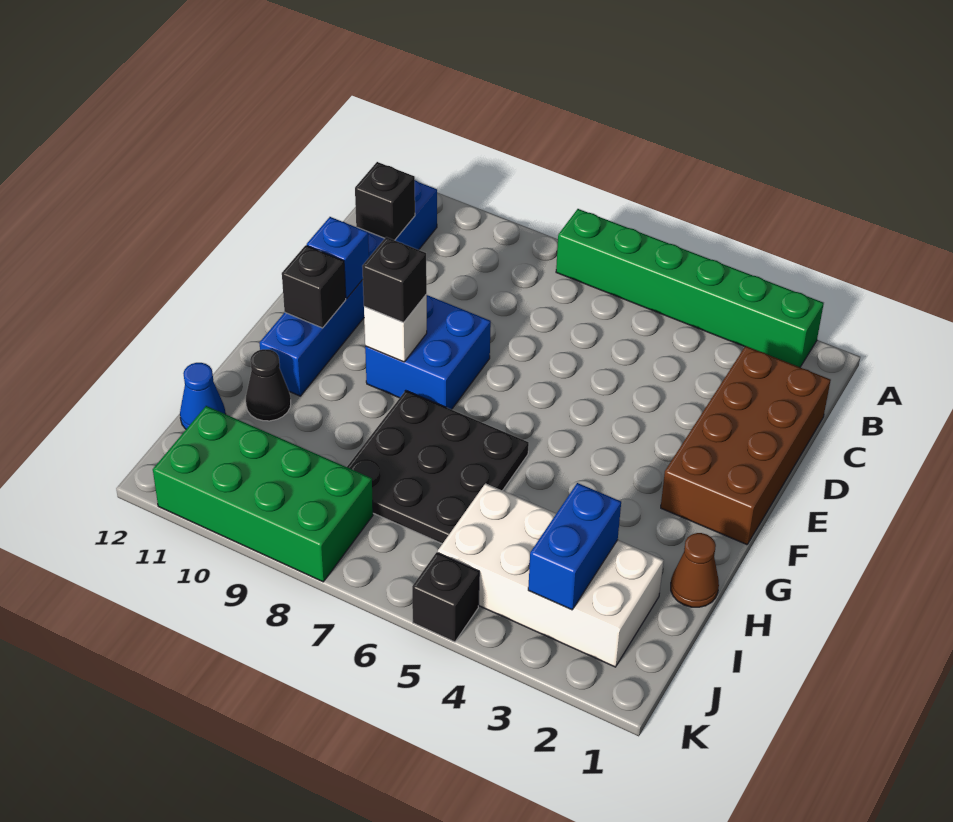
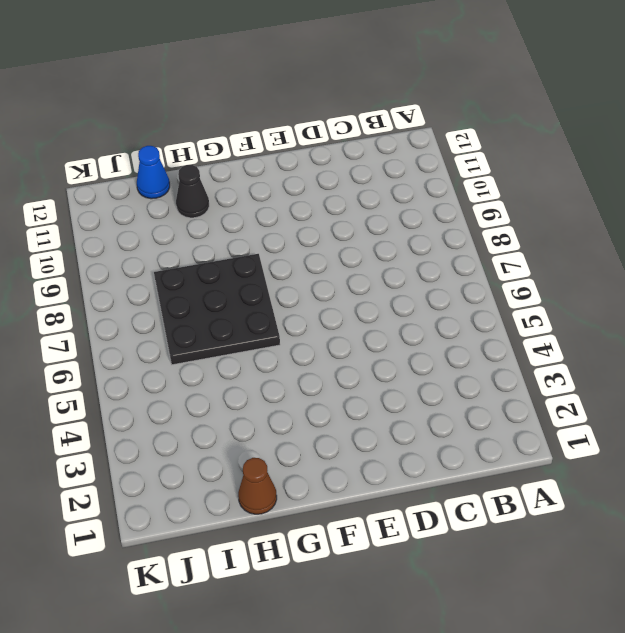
none -> green 1x6 brick [556,209,824,367]
none -> blue 1x6 brick [260,180,437,396]
none -> brown 2x4 brick [661,346,831,545]

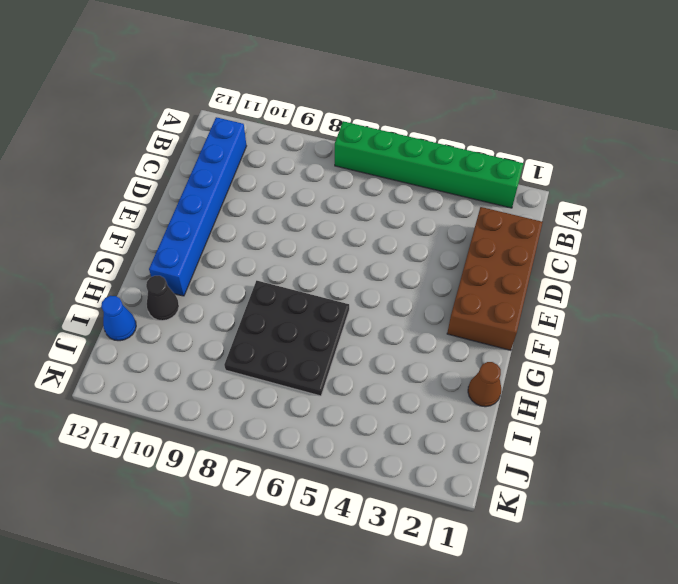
none -> blue 2x2 brick [365,295,491,410]
none -> white 2x4 brick [438,483,664,667]
none -> green 2x4 brick [153,406,373,582]

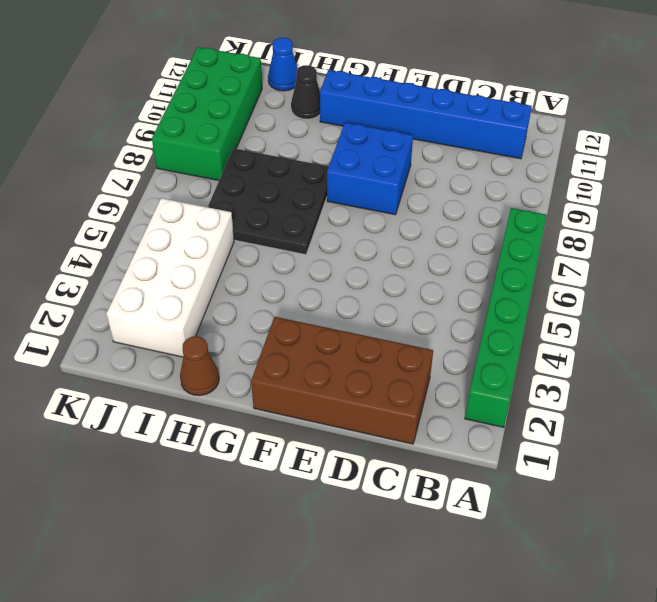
none -> black 1x1 brick [412,552,479,642]
none -> black 1x1 brick [355,162,415,240]
none -> blue 1x1 brick [307,217,369,299]

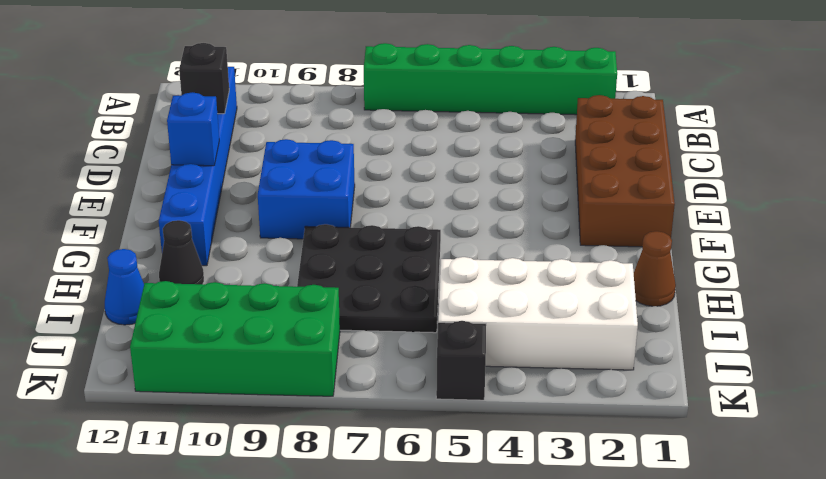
none -> white 1x1 brick [364,294,427,362]
none -> black 1x1 brick [282,245,346,328]
none -> blue 1x2 brick [528,483,621,610]

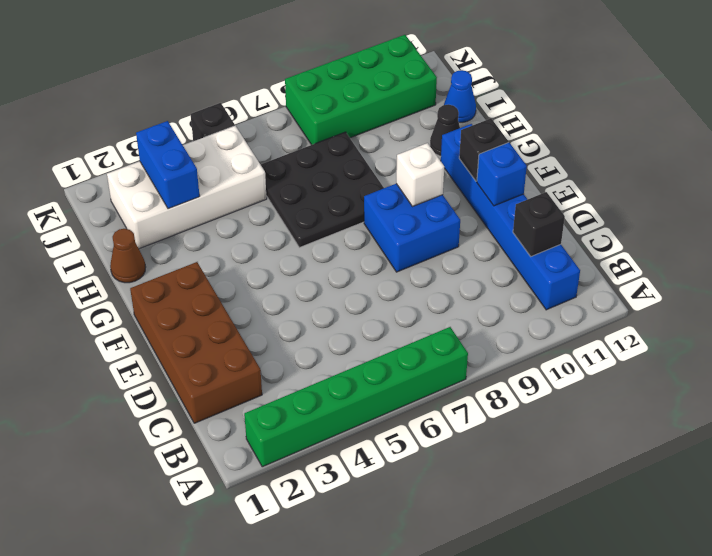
none -> black 1x1 brick [362,237,427,323]

